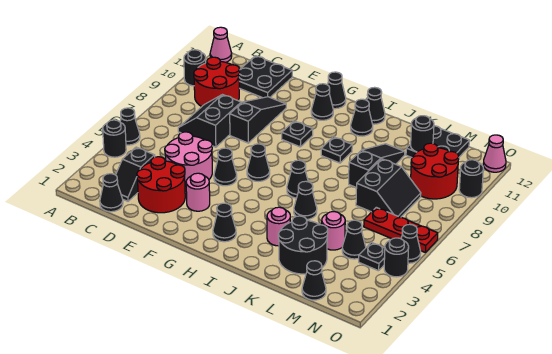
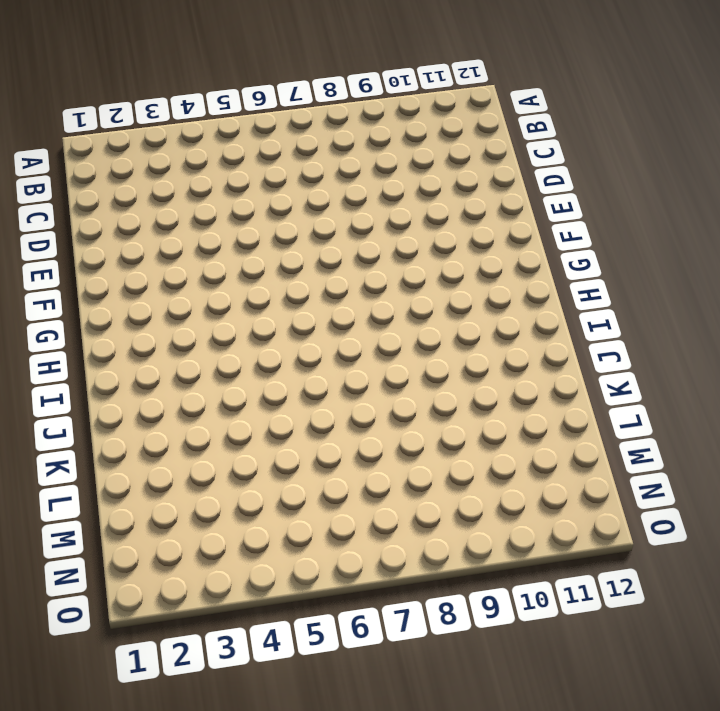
none -> black 1x1 round brick [103,120,126,157]
none -> black 1x1 cone [120,108,140,145]
none -> black 1x1 round brick [184,50,206,86]
none -> pink 1x1 cone [210,27,232,62]

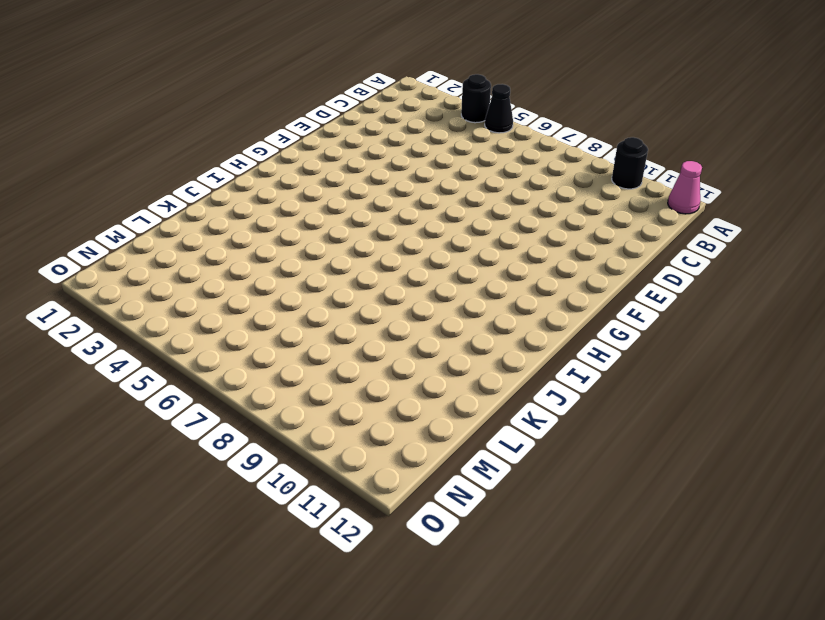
none -> red 2x2 round brick [194,57,240,107]
none -> black 1x1 cone [100,174,123,212]
none -> black 1x2 slope [116,147,155,201]
none -> black 2x2 slope [178,95,241,147]

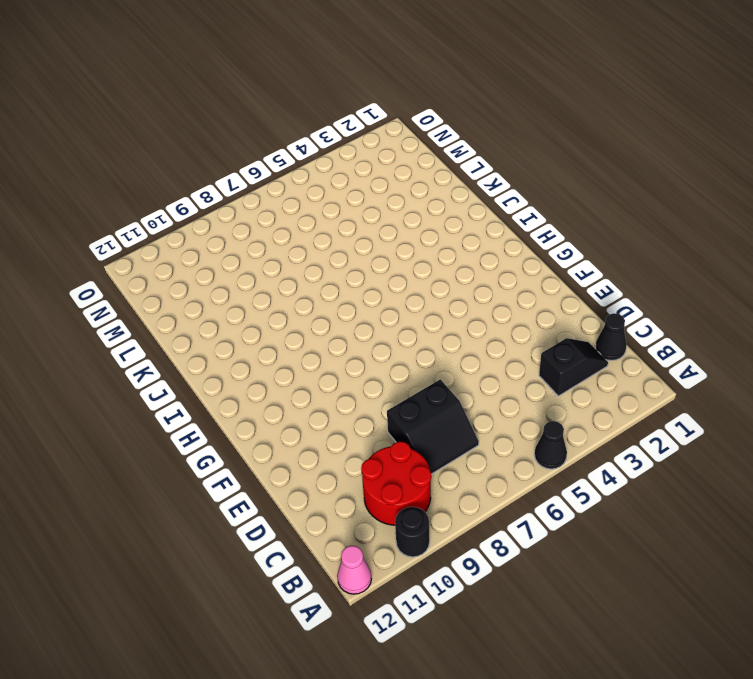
none -> black 1x1 round brick [103,120,126,157]
none -> black 2x2 plate [239,56,292,98]
none -> red 2x2 round brick [137,157,185,213]
none -> pink 2x2 round brick [165,132,212,187]

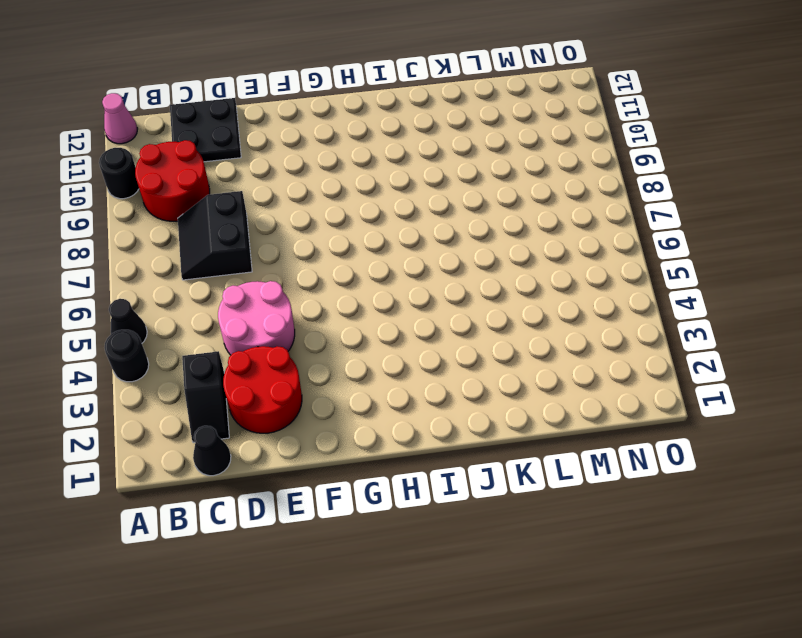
none -> black 1x3 slope [230,97,286,143]
none -> pink 1x1 round brick [186,173,210,211]
none -> black 1x1 cone [214,148,237,186]
none -> black 1x1 cone [247,144,270,181]

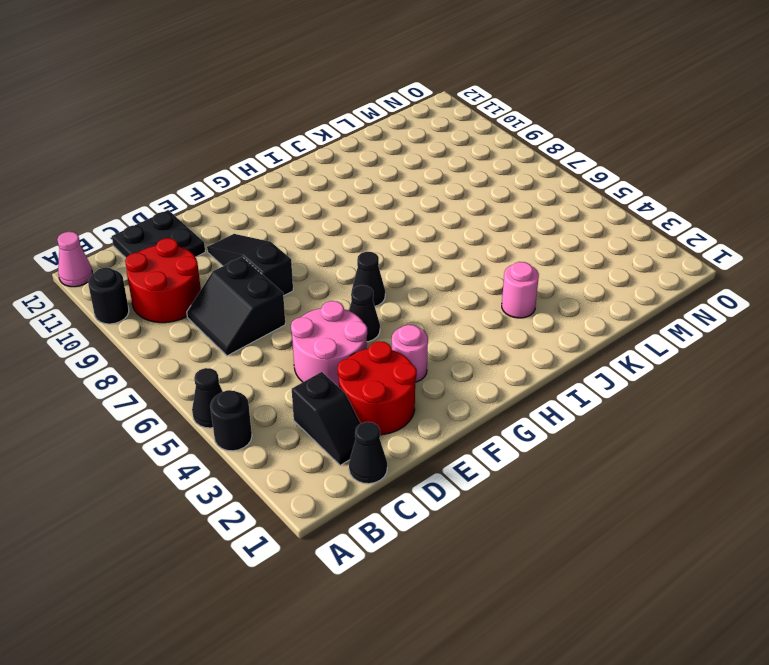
none -> black 1x1 plate [282,121,313,147]
none -> black 1x1 cone [311,84,333,120]
none -> black 1x1 cone [328,72,346,109]
none -> black 1x1 cone [213,203,236,242]

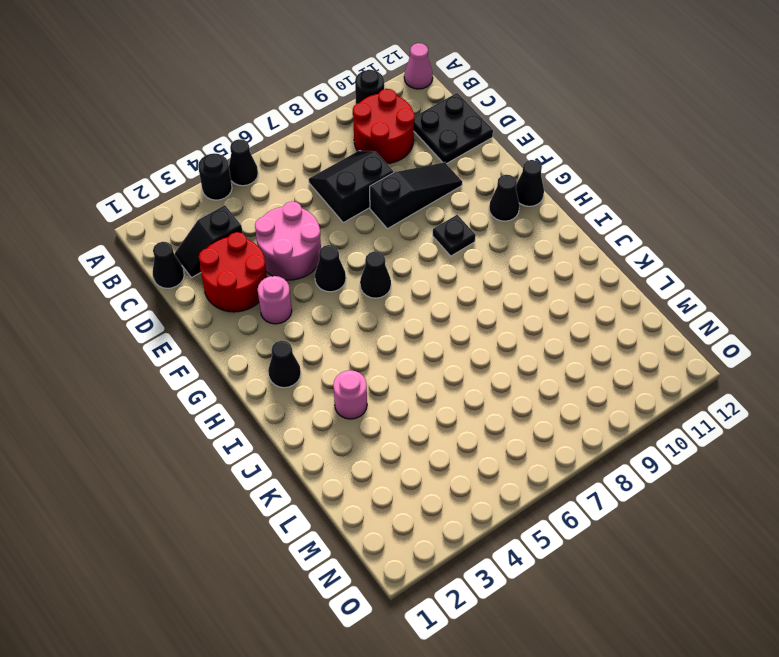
none -> black 1x1 cone [287,160,308,198]
none -> black 1x1 plate [321,137,352,163]
none -> black 1x1 cone [351,99,373,136]
none -> black 1x1 cone [367,87,385,124]

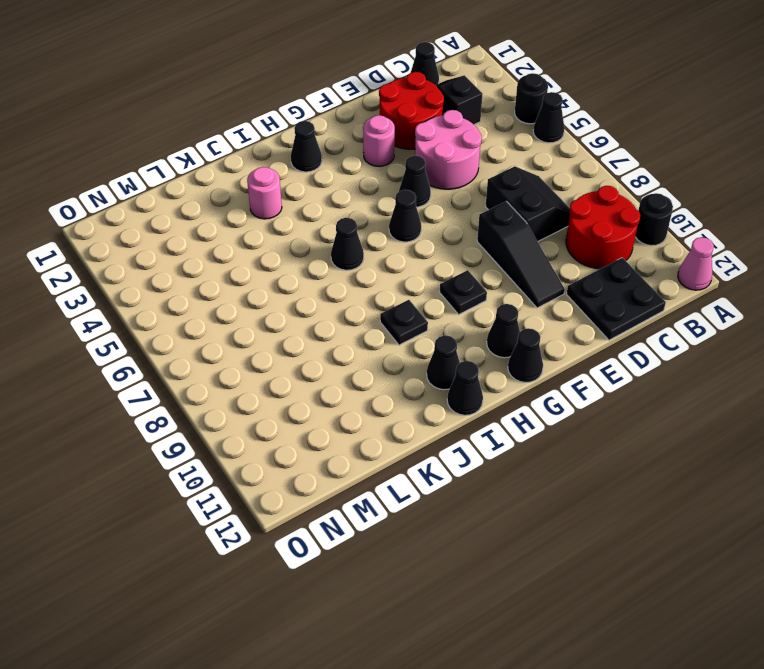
none -> black 1x1 cone [294,181,317,219]
none -> black 2x2 round brick [278,216,328,274]
none -> black 1x3 slope [349,144,405,188]
none -> pink 1x1 round brick [322,212,345,250]

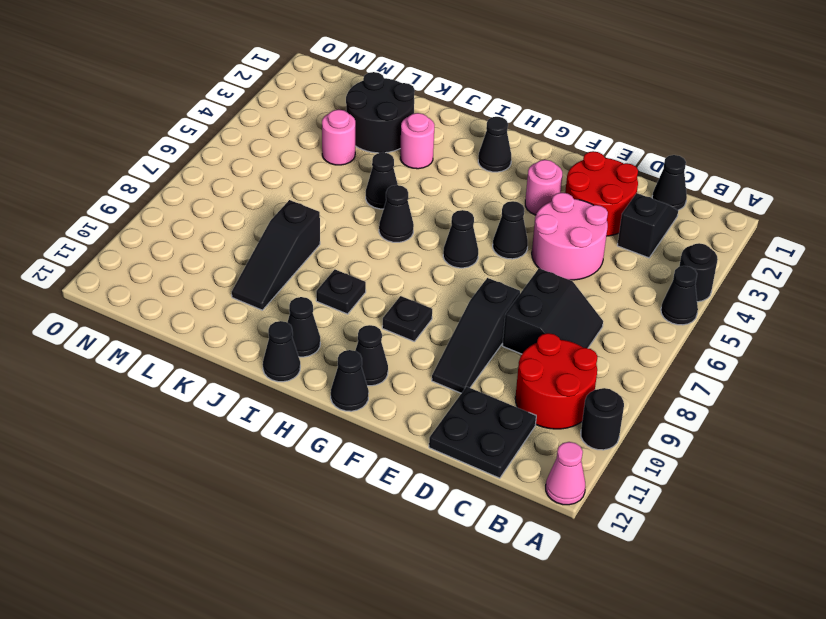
none -> black 2x2 slope [356,159,421,217]
none -> black 2x2 plate [406,126,469,157]
none -> black 1x1 cone [302,261,326,300]
none -> black 1x1 cone [342,220,366,259]

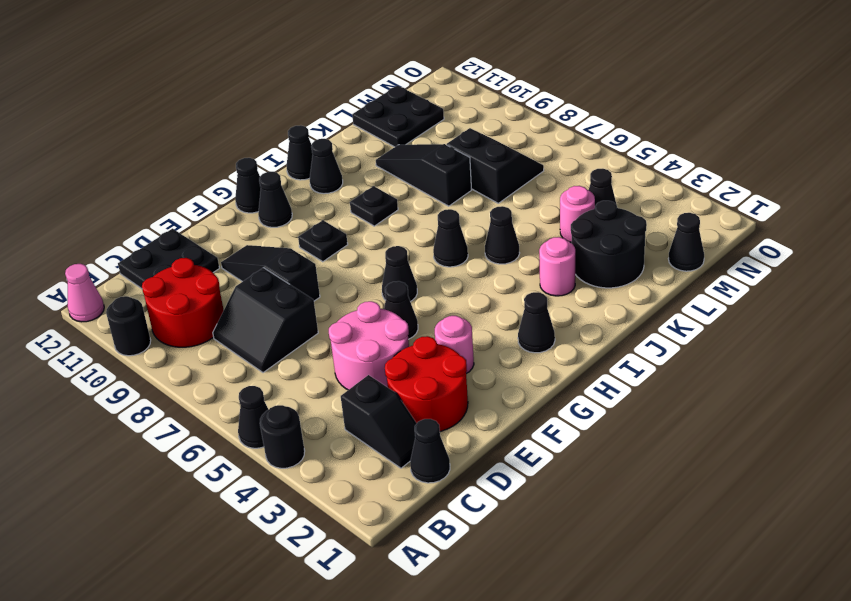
none -> red 1x3 plate [364,207,438,252]
none -> red 2x2 round brick [411,143,459,199]
none -> black 1x1 plate [359,242,385,271]
none -> black 1x1 round brick [384,238,409,277]

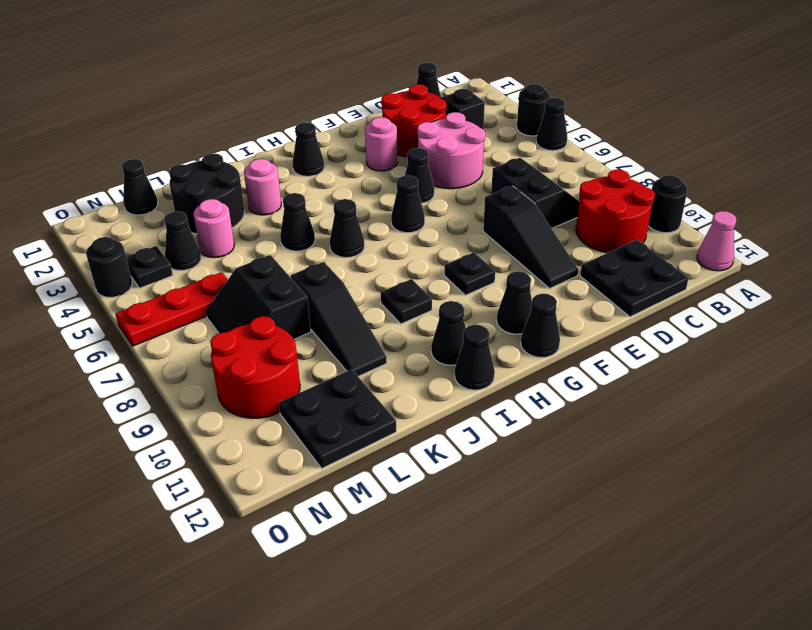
none -> black 1x1 cone [401,224,421,263]
none -> black 1x1 round brick [459,160,483,198]
none -> pink 1x1 cone [483,135,506,172]
none -> black 1x1 round brick [411,116,434,152]

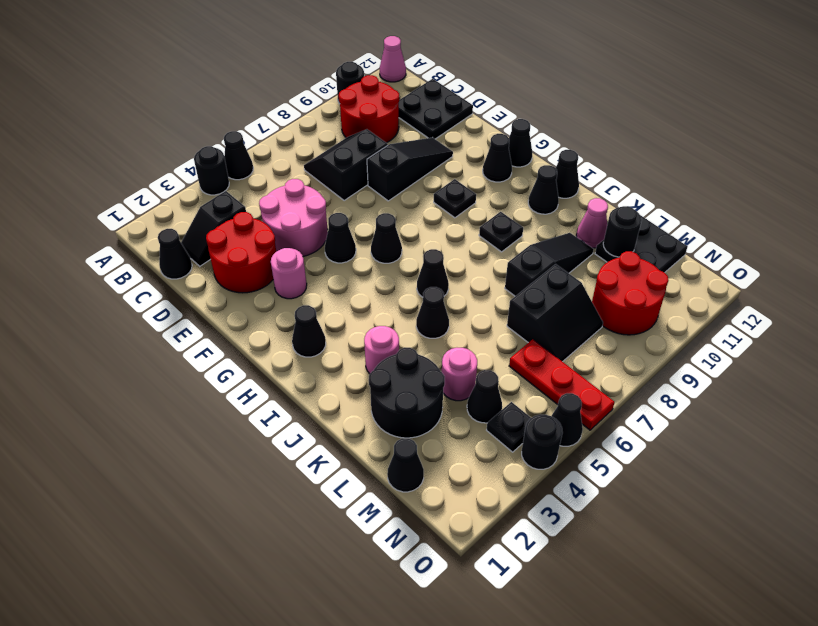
pink 1x1 cone [576,198,608,248] -> pink 1x1 cone moved to [483,135,506,172]
none -> black 1x1 round brick [459,160,483,198]

